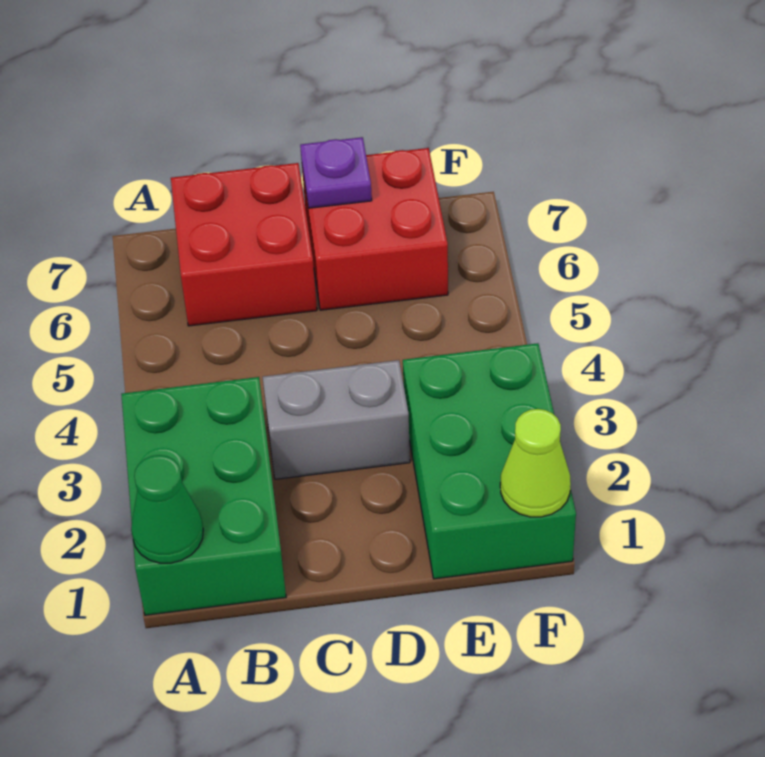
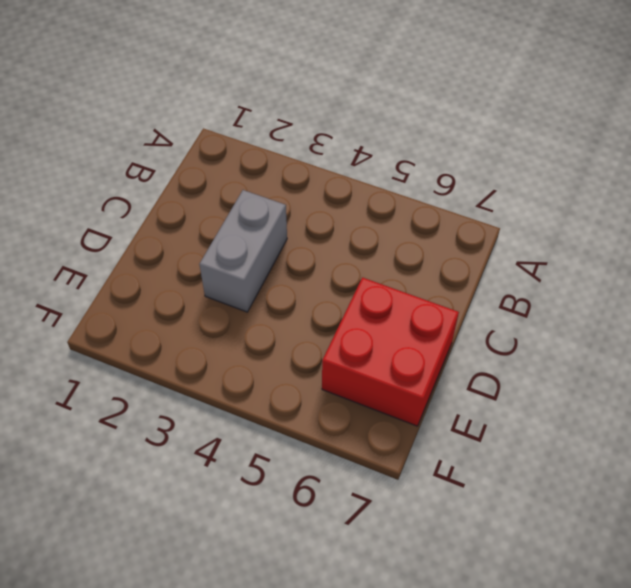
none -> green 2x3 brick [121,377,286,615]
none -> red 2x2 brick [171,163,317,326]

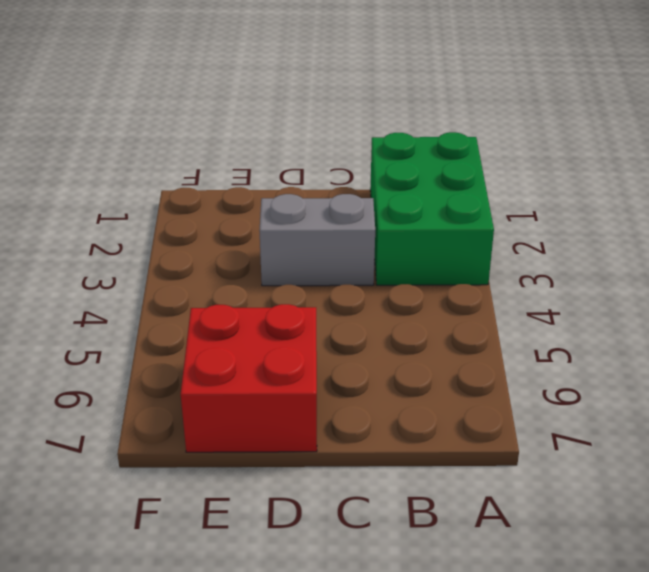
none -> red 2x2 brick [171,163,317,326]
none -> green 2x3 brick [403,343,576,579]

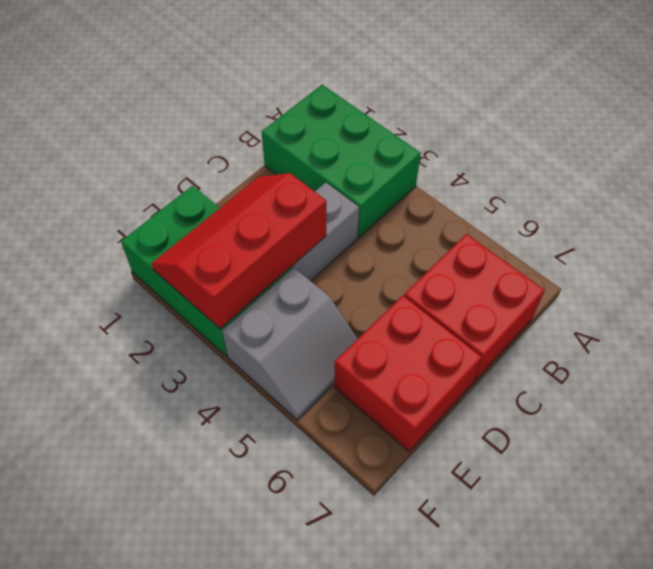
red 2x3 slope [151,173,326,328] -> none
grey 2x2 slope [222,268,357,420] -> none
none -> green 1x1 cone [131,455,203,563]
none -> purple 1x1 plate [300,137,372,208]

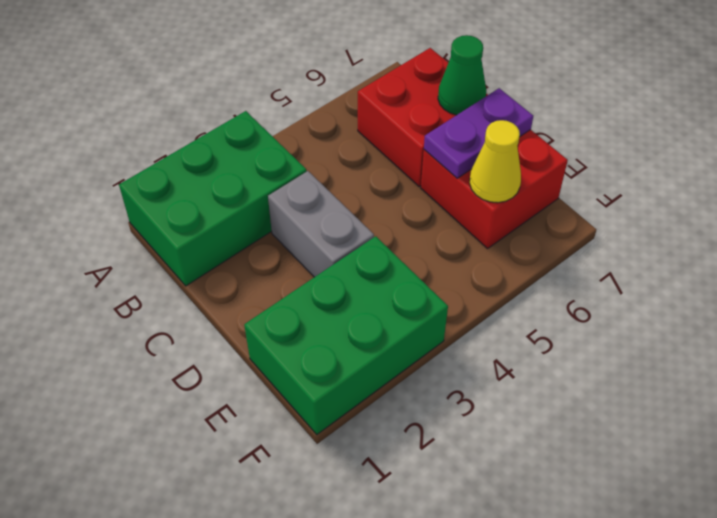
green 1x1 cone [438,35,486,115] -> green 1x1 cone moved to [131,455,203,563]
purple 1x2 plate [424,88,533,178] -> purple 1x1 plate [300,137,372,208]
yellow 1x1 cone [470,120,521,203] -> none
none -> lime 1x1 cone [500,409,571,517]

